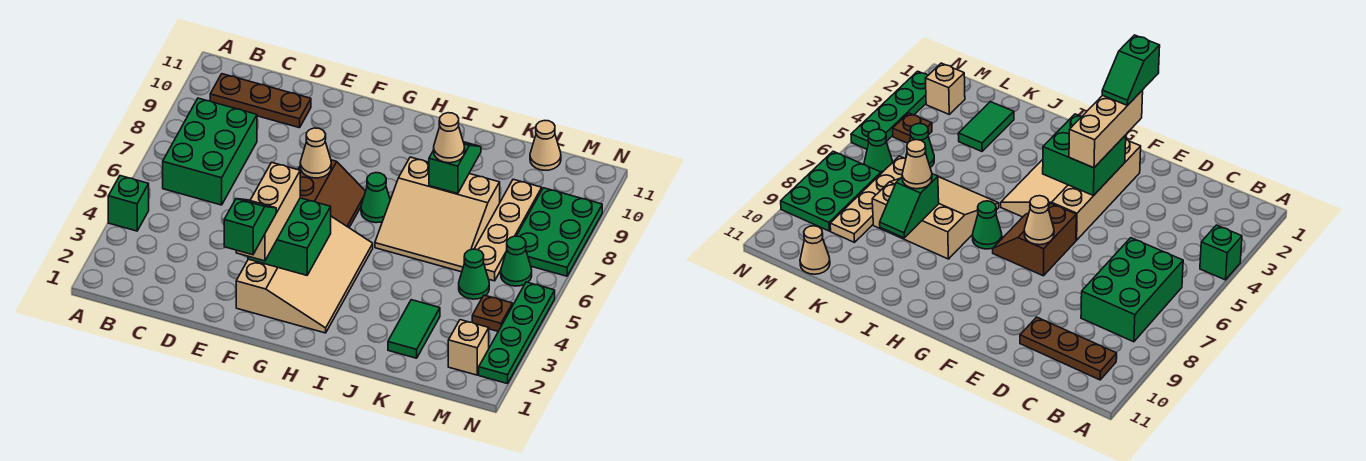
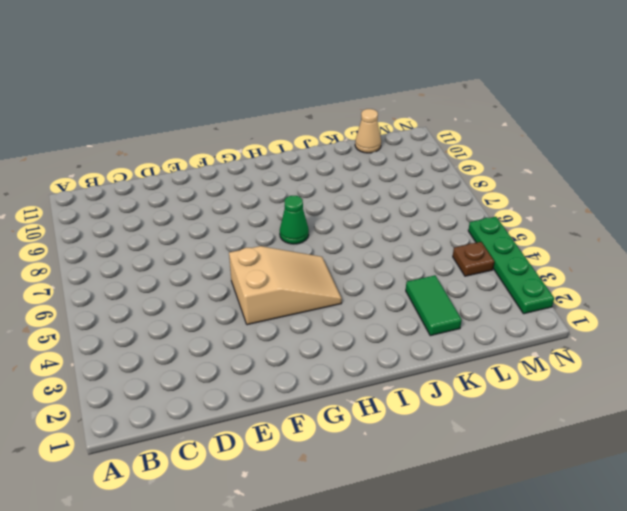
tan 2x3 slope [229,246,342,325] -> tan 3x4 slope [236,216,373,333]
none -> green 1x1 brick [108,176,149,231]
none -> green 2x3 brick [163,98,257,205]
none -> brown 1x3 plate [210,74,311,128]

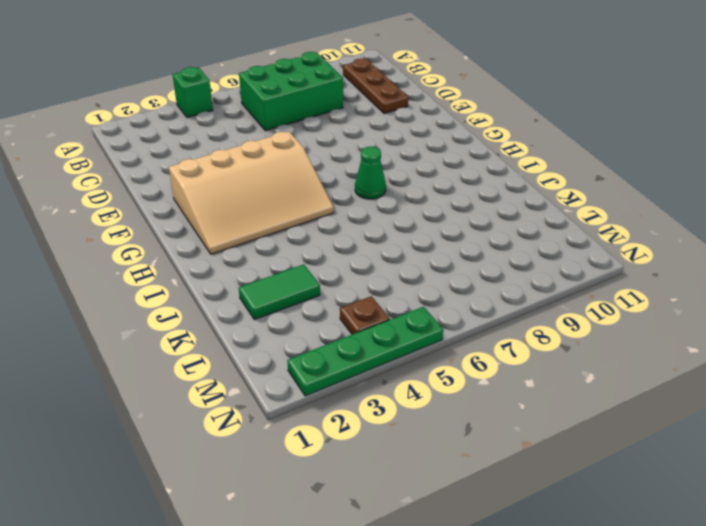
none -> brown 2x2 slope [298,160,366,227]
none -> tan 3x3 slope [375,157,500,272]
none -> green 1x1 cone [459,249,489,299]

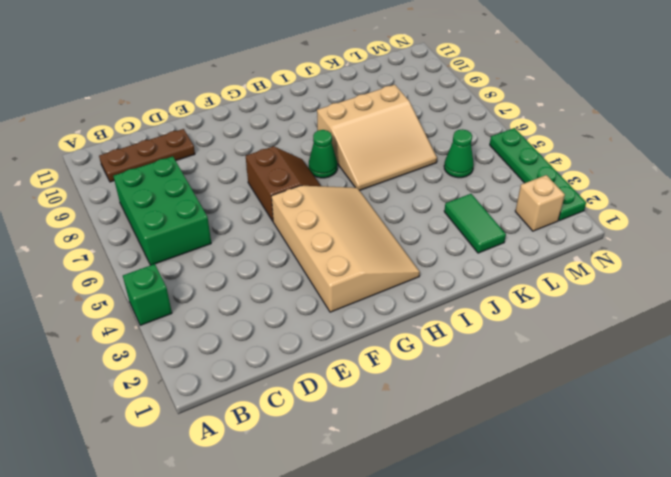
none -> tan 1x4 plate [474,179,542,281]
none -> tan 1x1 cone [530,121,561,170]
none -> brown 1x1 plate [472,295,513,331]

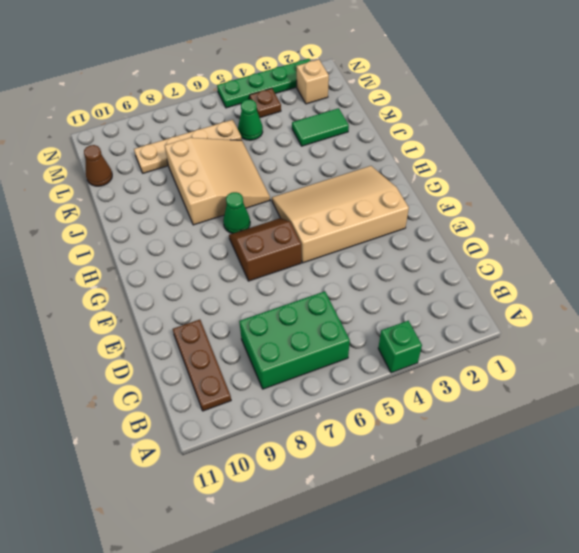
brown 1x1 cone [84,145,112,186] -> tan 1x1 cone [530,121,561,170]
none -> green 1x1 cone [501,236,532,286]
none -> green 2x3 plate [517,188,602,276]
none -> green 2x2 brick [248,198,331,275]

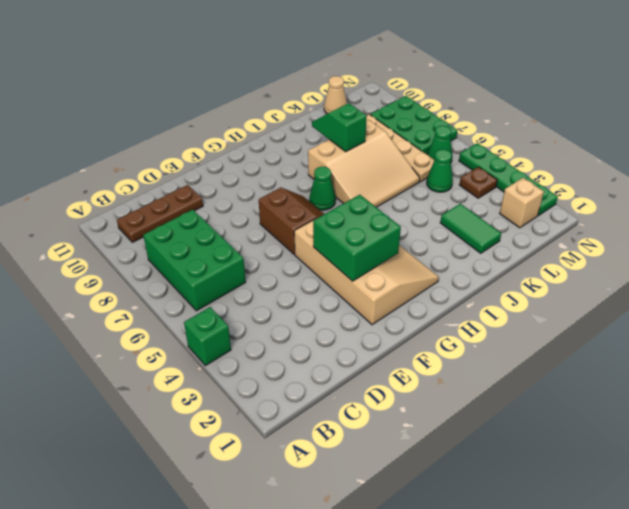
none -> tan 1x1 cone [300,128,331,178]
none -> tan 1x3 brick [236,162,300,261]
none -> tan 1x1 cone [434,113,465,163]

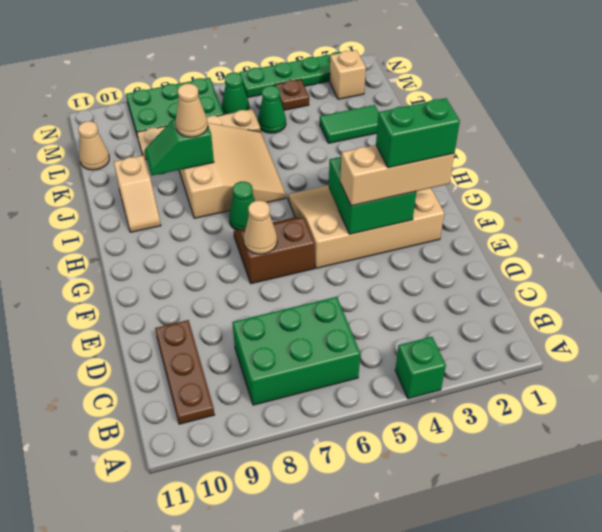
green 1x2 brick [376,98,460,168] -> green 1x2 slope [224,199,276,255]
tan 1x2 slope [114,155,161,232] -> none

